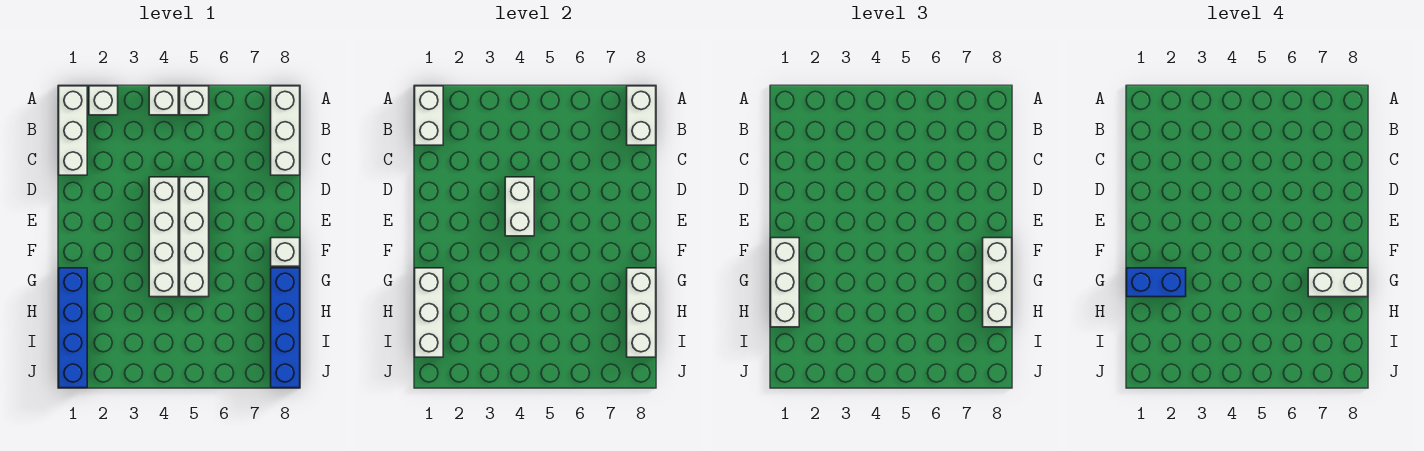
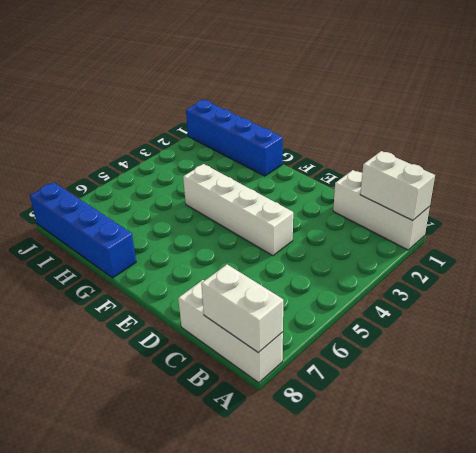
none -> white 1x1 brick [89,86,118,115]
none -> white 1x1 brick [149,86,178,115]
none -> white 1x1 brick [180,86,209,115]

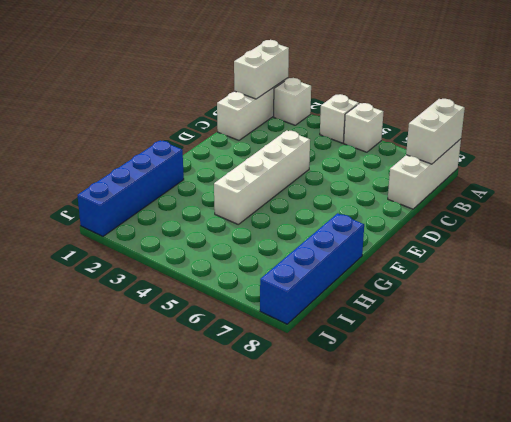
none -> white 1x4 brick [180,177,209,297]
none -> white 1x1 brick [271,238,300,266]
none -> white 1x2 brick [505,177,534,236]

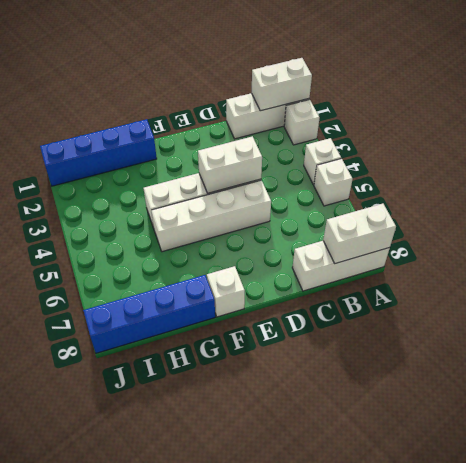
none -> white 1x3 brick [415,268,443,357]
none -> white 1x3 brick [627,268,656,357]
none -> white 1x3 brick [771,238,799,327]

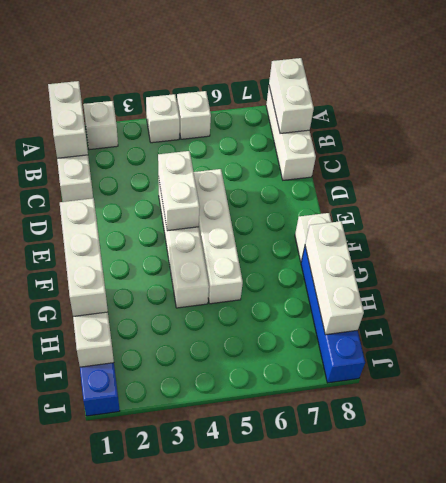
none -> white 1x3 brick [983,238,1012,327]
none -> blue 1x2 brick [1127,268,1186,297]
none -> white 1x2 brick [1308,268,1368,297]

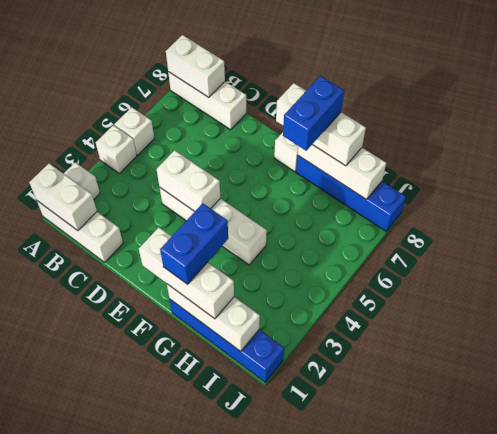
blue 1x2 brick [283,76,344,151] -> white 1x2 brick [1308,268,1368,297]
none -> white 1x4 brick [180,177,209,297]

